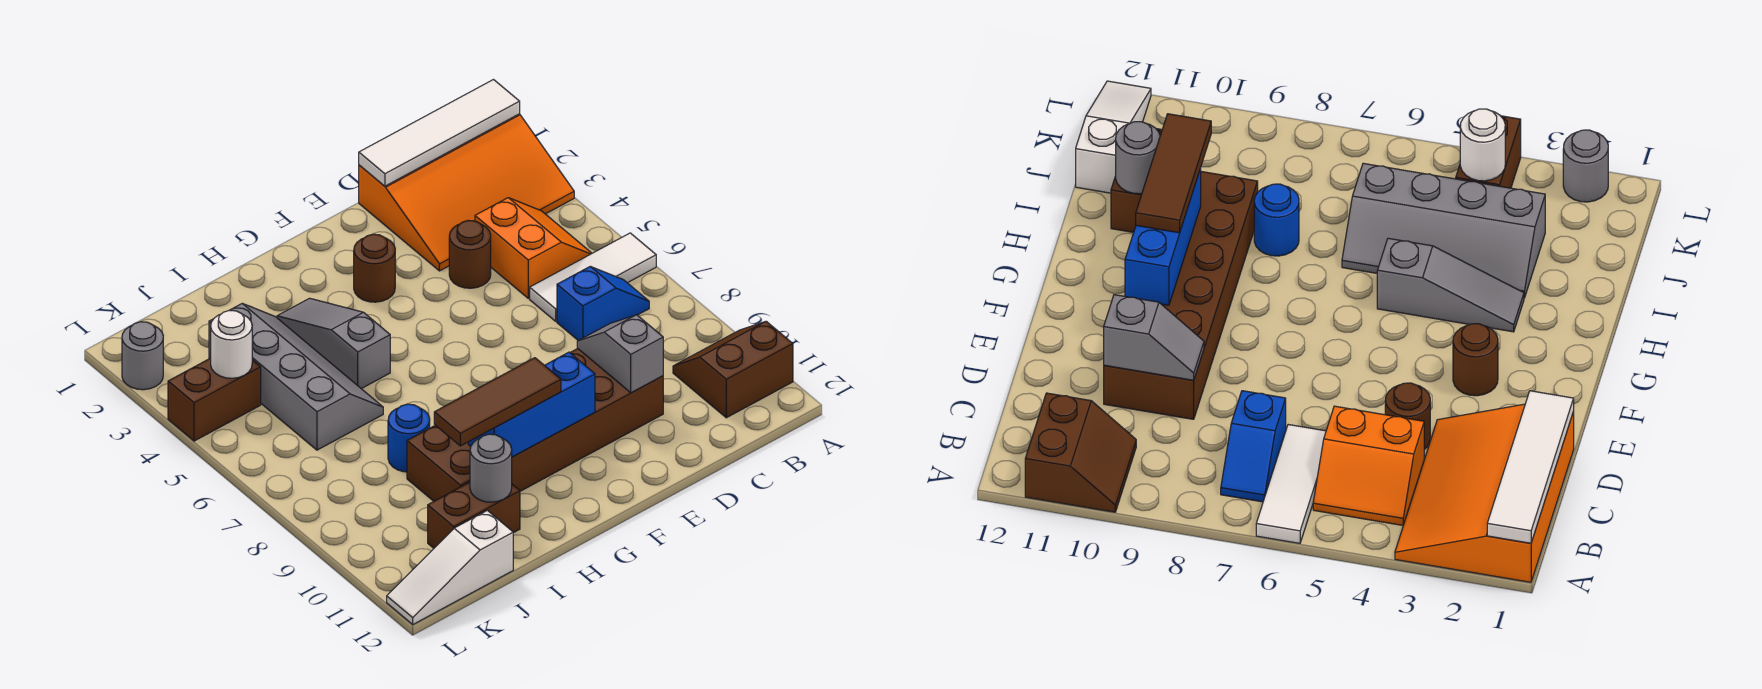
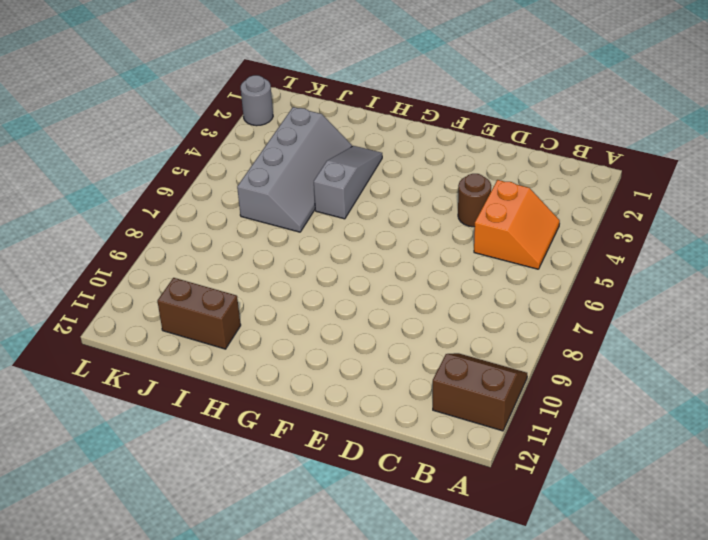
none -> orange 3x4 slope [359,114,574,271]
none -> white 1x3 tile [530,233,656,321]
none -> blue 1x2 slope [557,267,649,341]

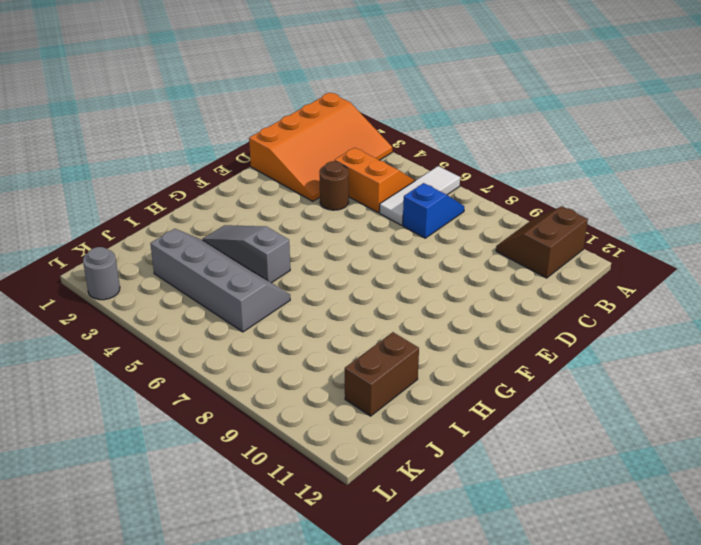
none -> brown 2x6 brick [407,349,663,501]
none -> brown 1x1 round brick [354,234,395,302]
none -> blue 1x1 round brick [388,404,430,472]

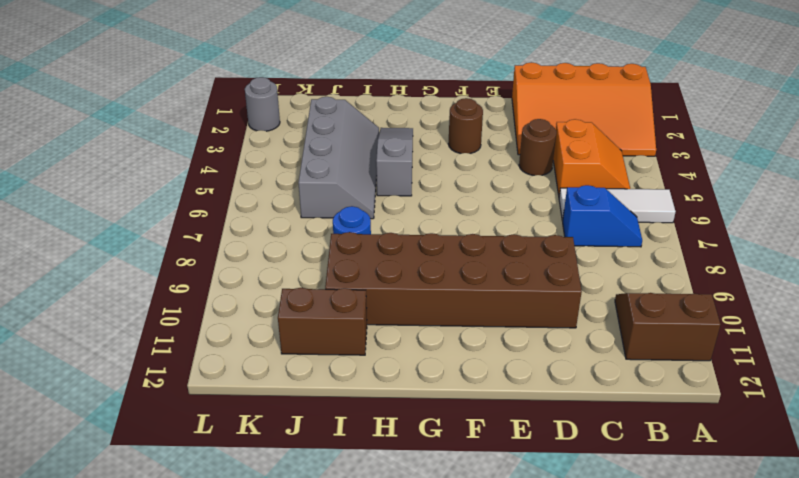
none -> white 1x3 slope [387,510,513,624]
none -> brown 1x2 brick [168,358,261,441]
none -> white 1x4 tile [359,80,520,186]

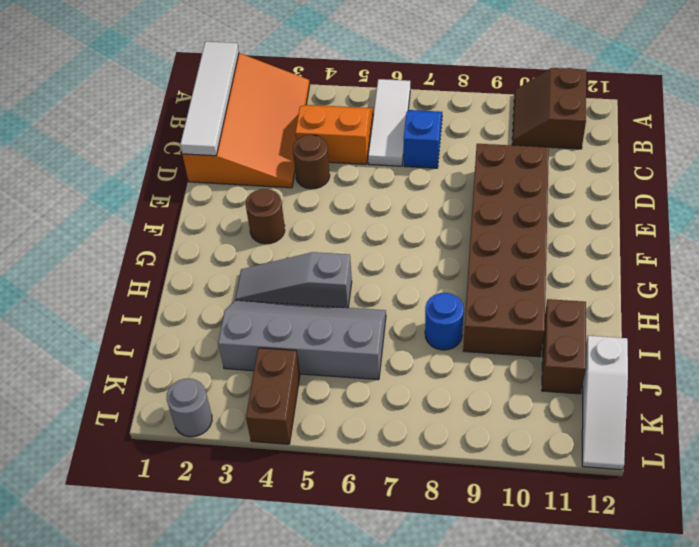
none -> grey 1x2 slope [577,315,663,393]
none -> blue 1x3 brick [468,352,595,457]
none -> grey 1x1 round brick [470,434,512,502]

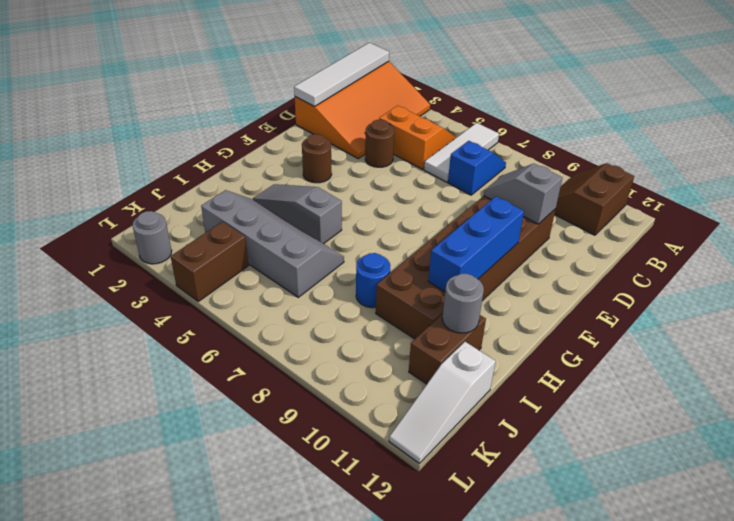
none -> white 1x1 round brick [211,310,252,378]
none -> brown 1x3 tile [434,358,561,446]

